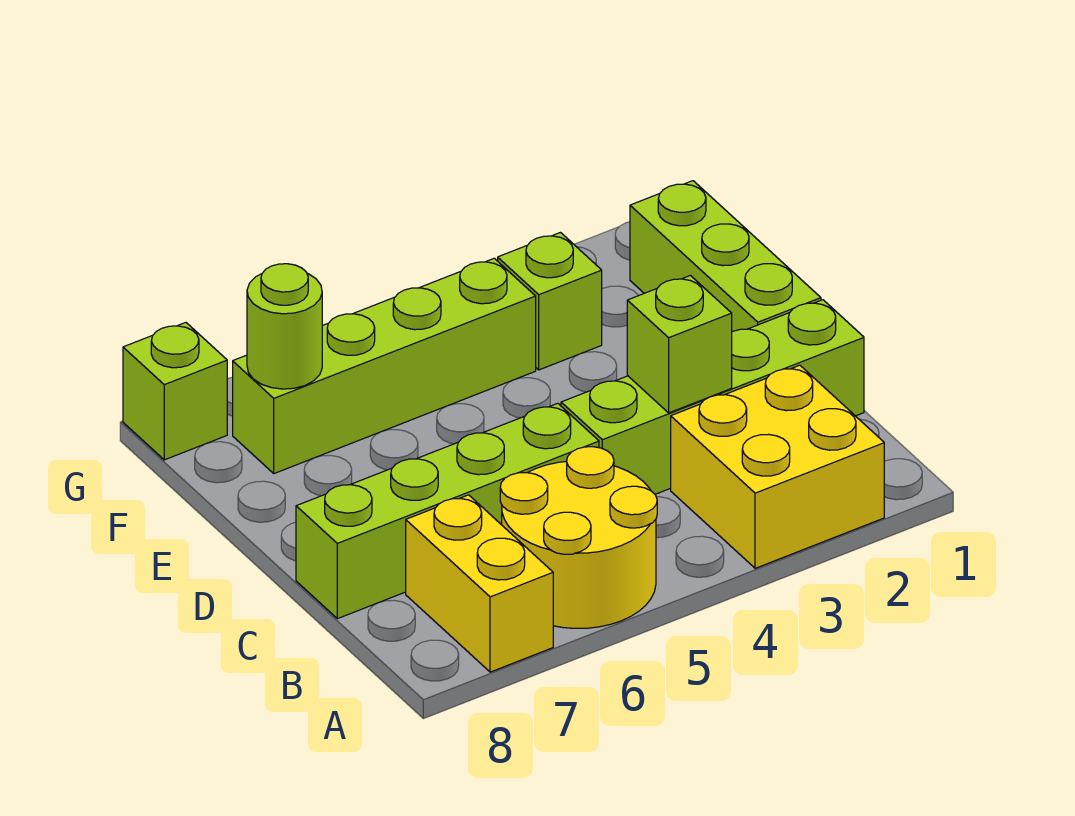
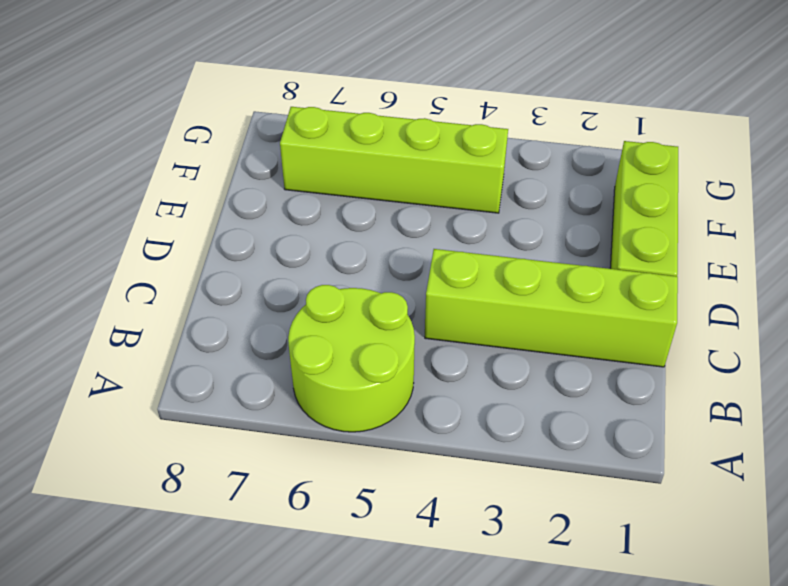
lime 2x2 round brick [288,285,415,432] -> yellow 2x2 round brick [500,447,657,628]
none -> yellow 2x2 brick [671,365,884,568]
none -> yellow 1x2 brick [406,495,553,672]

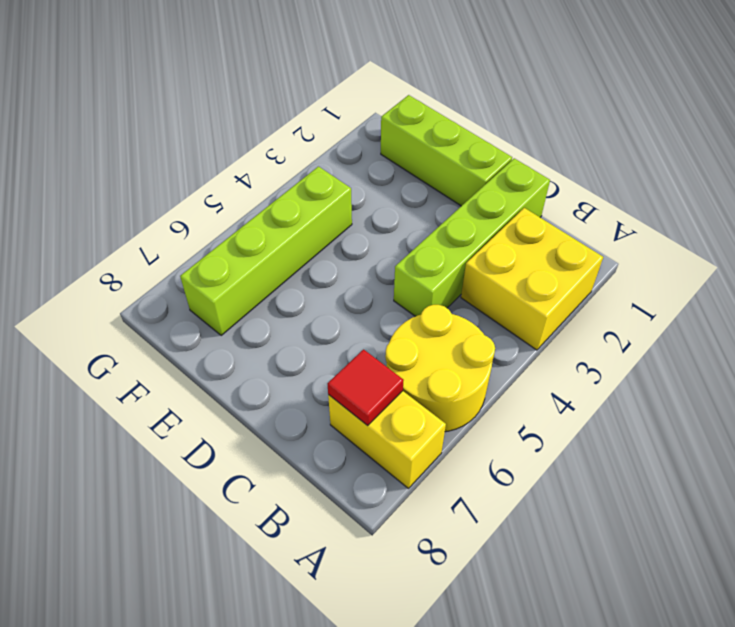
red 1x1 tile [328,350,404,426] -> none
none -> lime 1x4 brick [296,403,599,619]
none -> lime 1x1 brick [498,233,602,370]

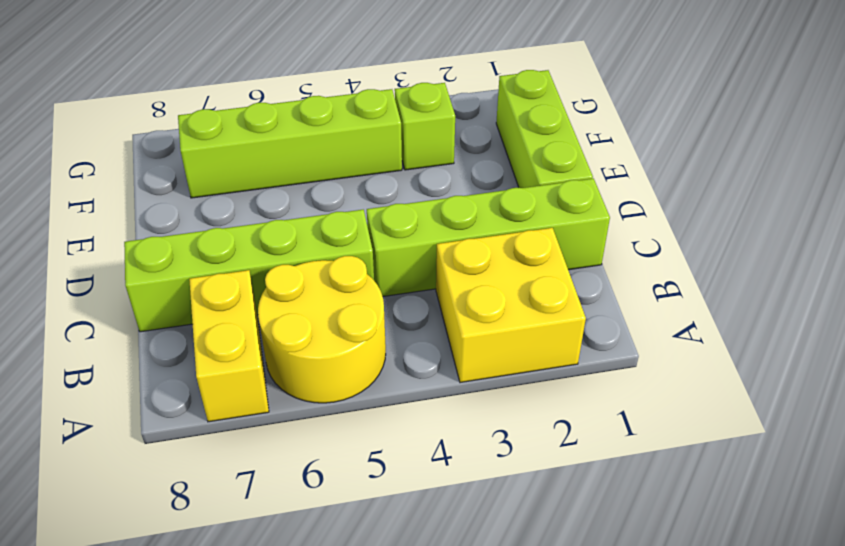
none -> lime 1x1 brick [123,323,227,460]
none -> lime 1x1 brick [627,275,732,413]

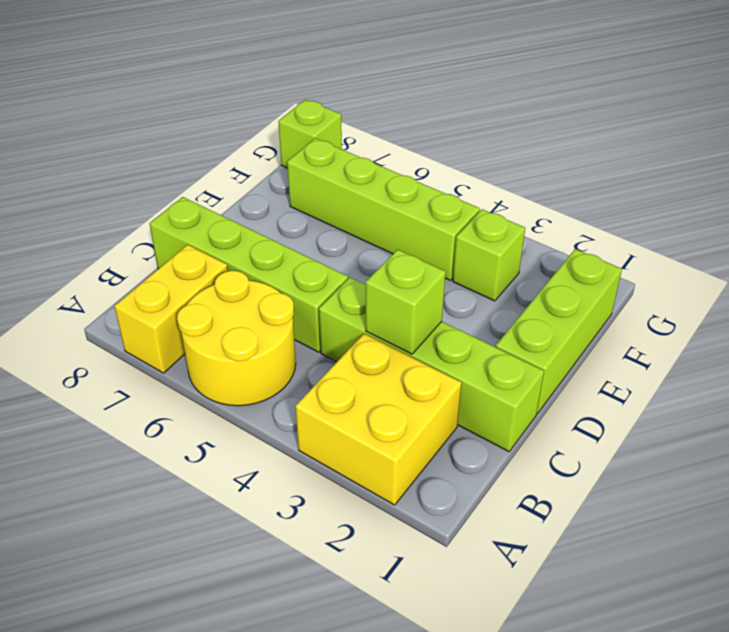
none -> lime 1x1 round brick [247,264,322,389]

